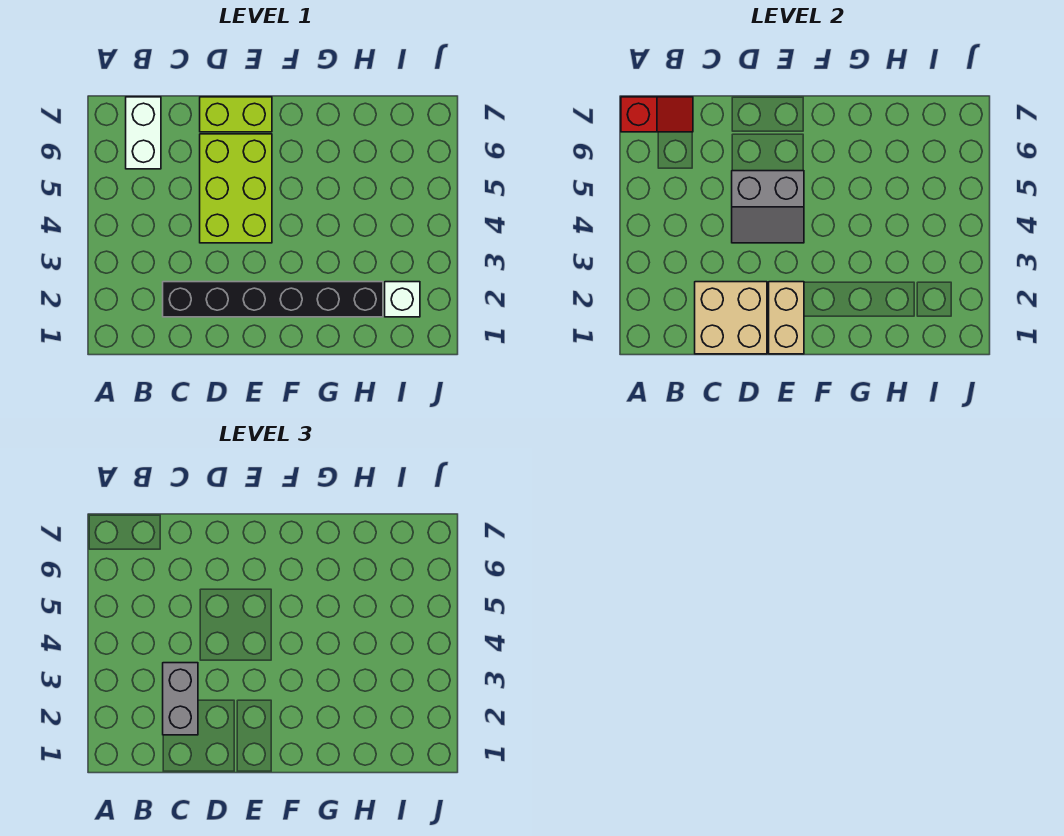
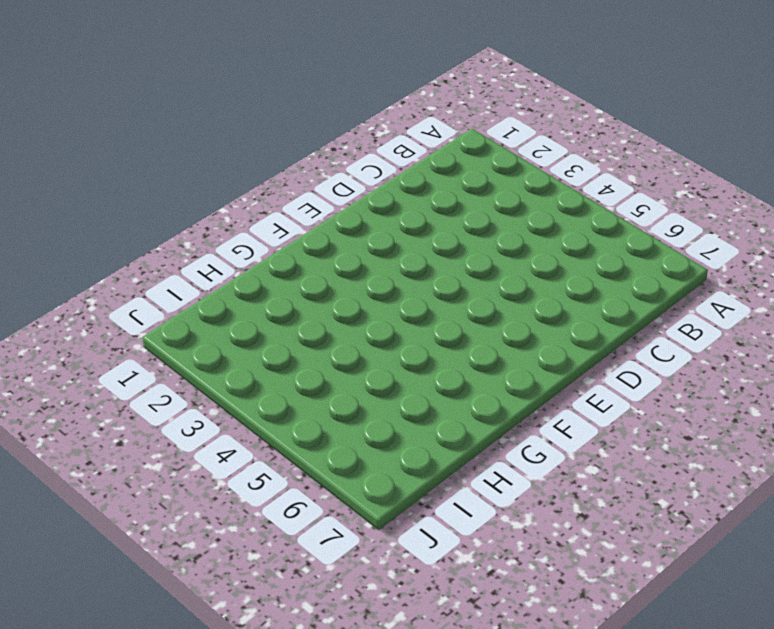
none -> white 1x2 brick [126,97,161,169]
none -> black 1x6 brick [163,282,383,317]

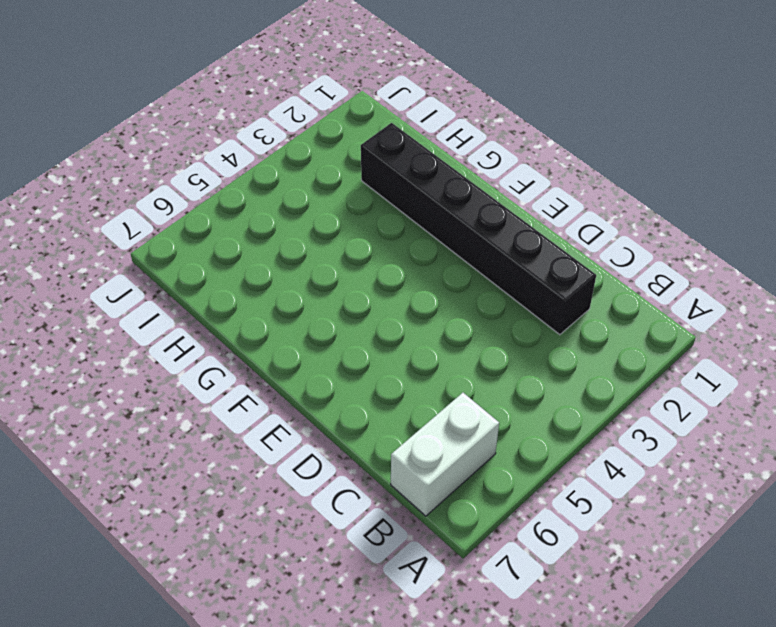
none -> lime 2x3 brick [200,134,272,243]
none -> lime 1x2 brick [200,97,272,132]

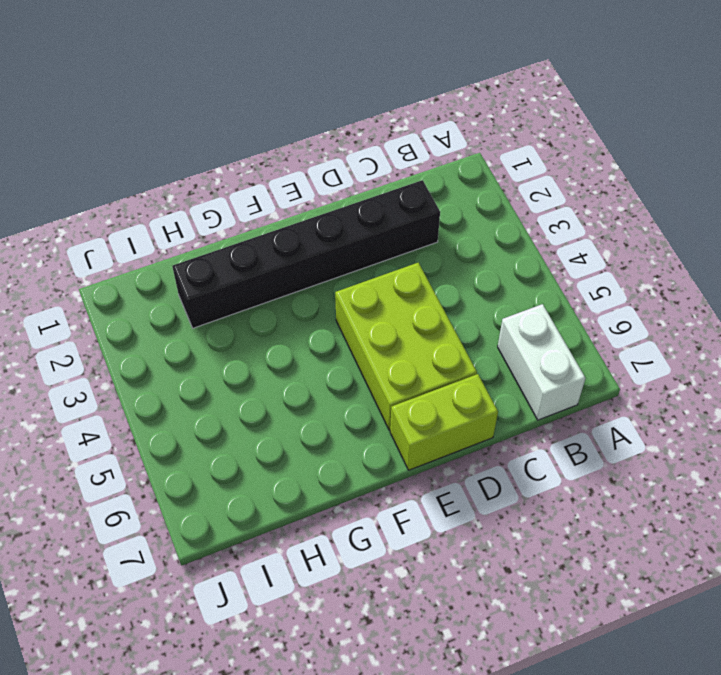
none -> white 1x1 brick [385,282,420,317]
none -> red 1x2 slope [621,97,693,132]

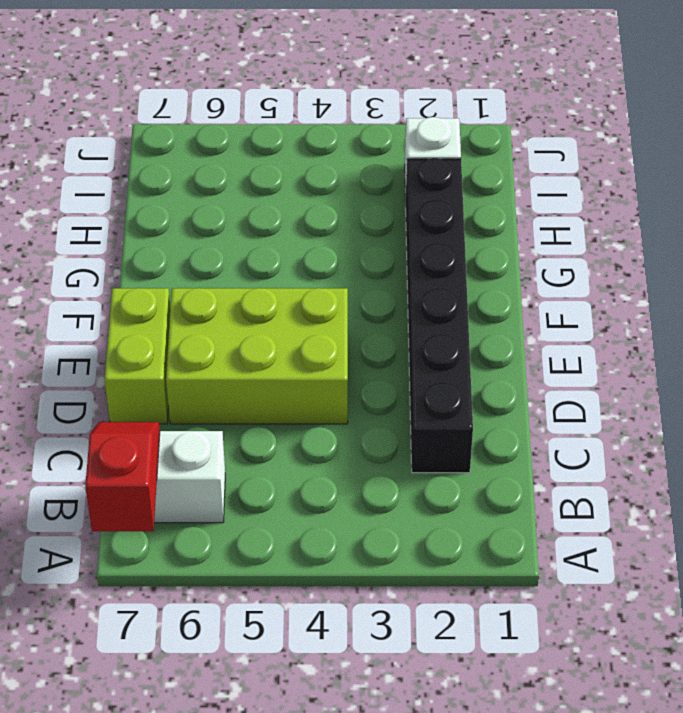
none -> tan 2x2 brick [695,282,767,354]
none -> grey 2x2 slope [732,171,804,243]

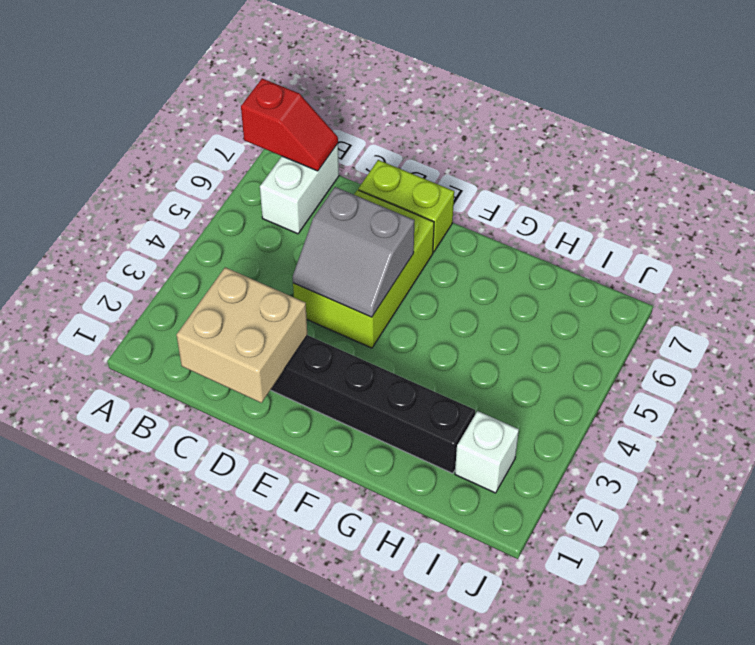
none -> tan 1x2 brick [769,282,804,354]
none -> grey 1x2 brick [163,663,198,735]

